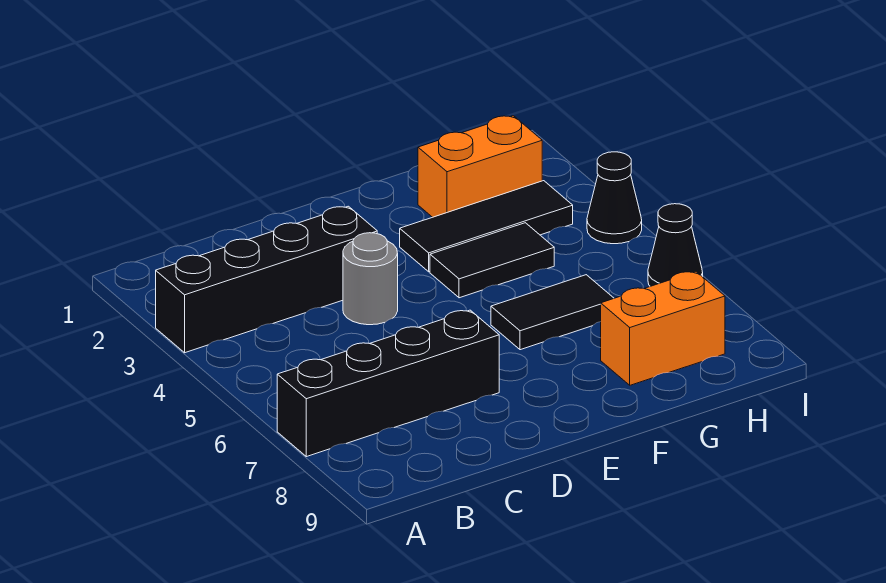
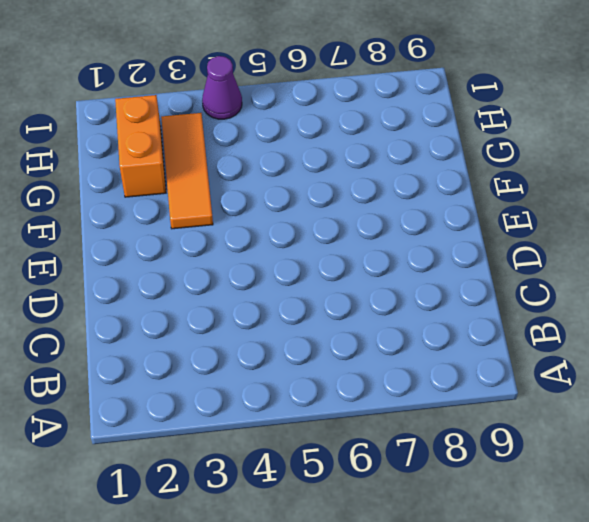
orange 1x3 tile [161,113,213,229] -> black 1x3 tile [400,181,573,272]
purple 1x1 cone [202,56,242,119] -> black 1x1 cone [587,152,642,244]
none -> black 1x4 brick [156,206,377,353]
none -> black 1x4 brick [277,310,499,457]

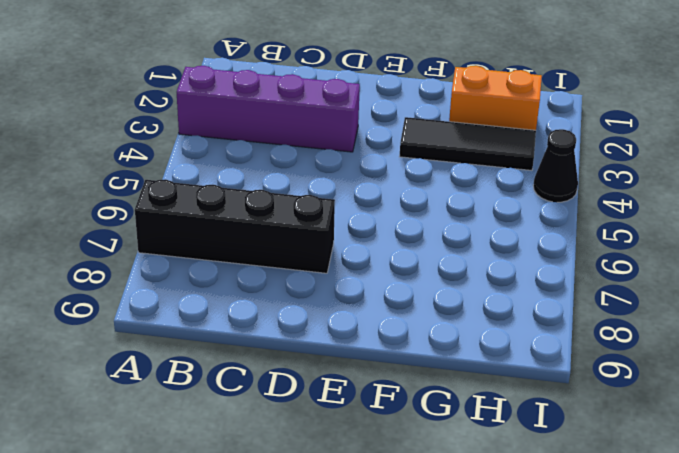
purple 1x4 brick [177,66,360,152] -> black 1x4 brick [156,206,377,353]
none -> grey 1x1 round brick [343,233,398,325]
none -> black 1x2 tile [430,223,554,298]

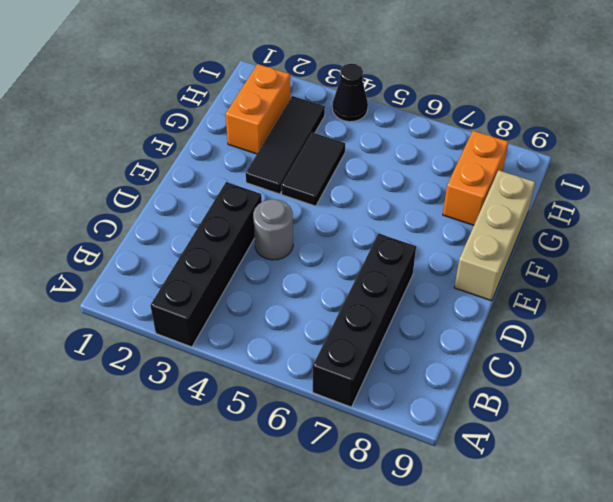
tan 1x3 brick [454,170,535,301] -> none
none -> black 1x2 tile [491,275,614,350]
none -> black 1x1 cone [648,204,703,286]

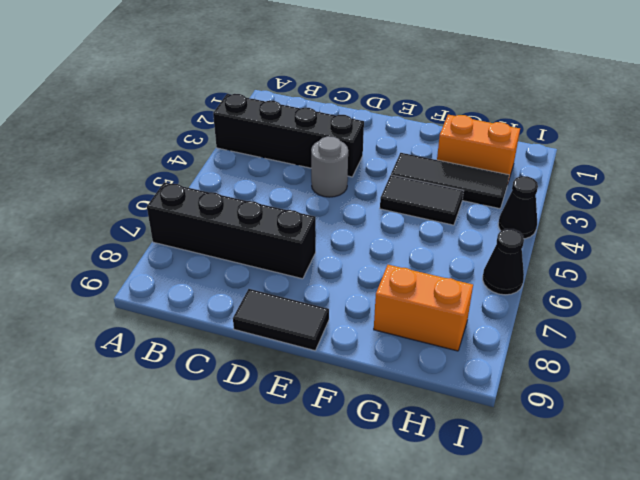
black 1x2 tile [233,289,329,351] -> black 1x2 tile moved to [491,275,614,350]

